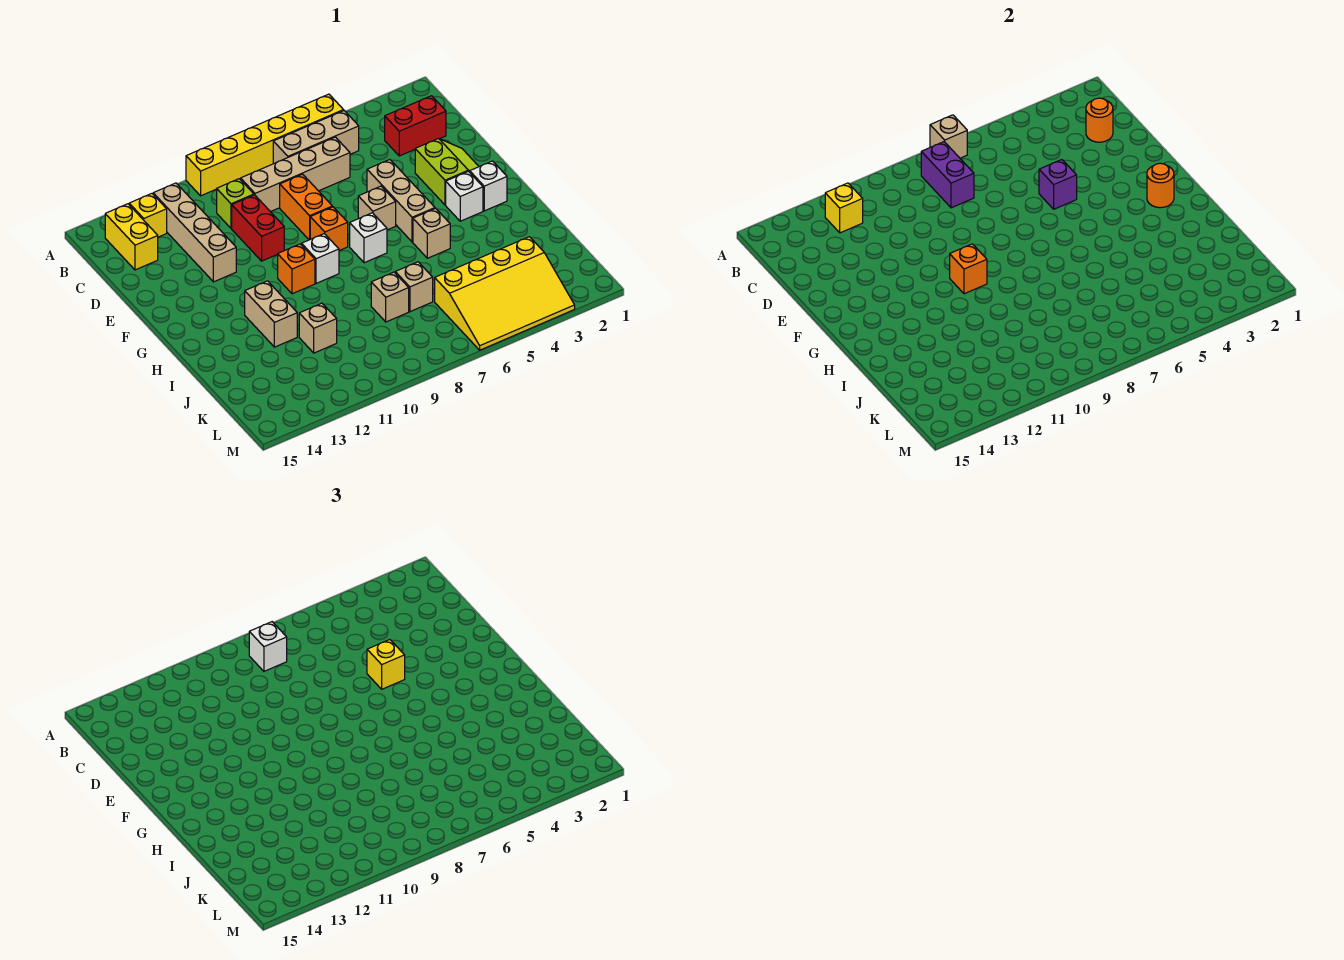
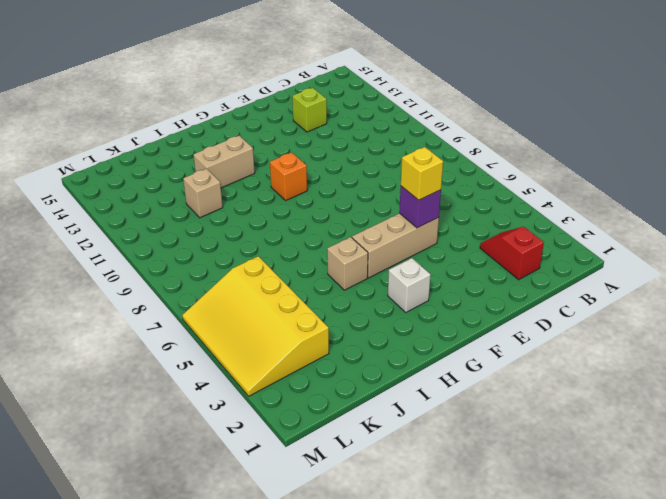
red 1x2 slope [480,227,544,280] -> red 1x2 brick [385,96,446,156]
lime 1x1 brick [292,88,327,132] -> lime 1x1 brick moved to [217,179,254,228]
none -> yellow 1x6 brick [186,94,344,196]
none -> tan 1x3 brick [273,111,359,164]
none -> tan 1x4 brick [153,183,236,282]
none -> yellow 1x1 brick [129,194,167,237]

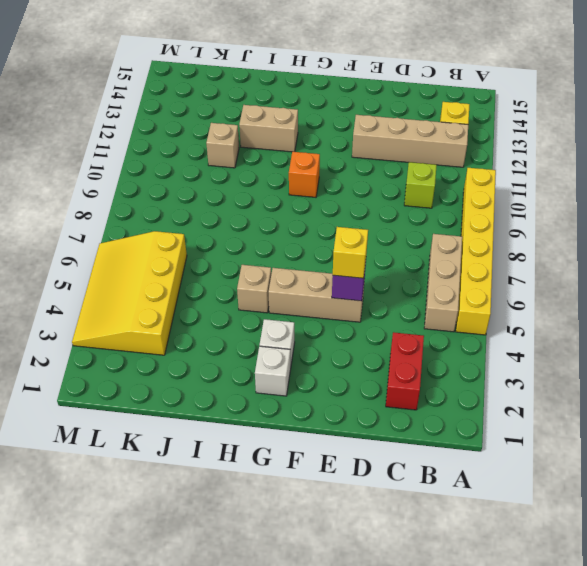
none -> yellow 1x2 brick [105,204,158,270]
none -> tan 1x4 brick [241,137,350,212]
none -> orange 1x2 brick [280,174,332,240]
none -> red 1x2 brick [232,195,284,261]

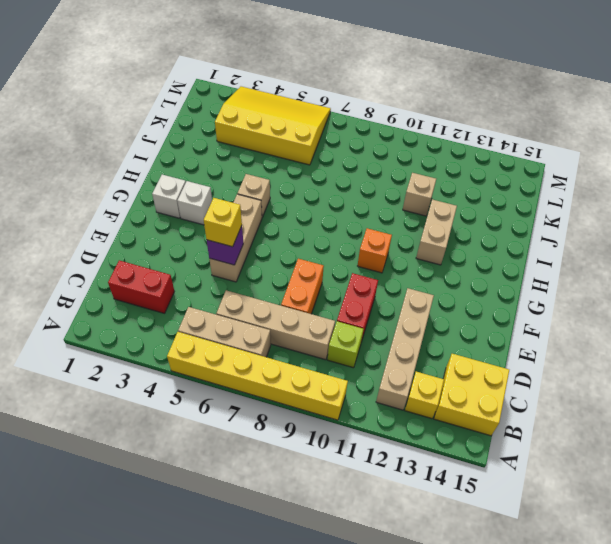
yellow 2x2 brick [434,354,509,436] -> yellow 1x2 brick [105,204,158,270]
none -> lime 2x2 slope [415,138,479,205]
none -> tan 1x1 brick [358,186,396,230]
none -> orange 1x1 brick [310,207,348,251]
none -> white 1x1 brick [350,213,387,263]

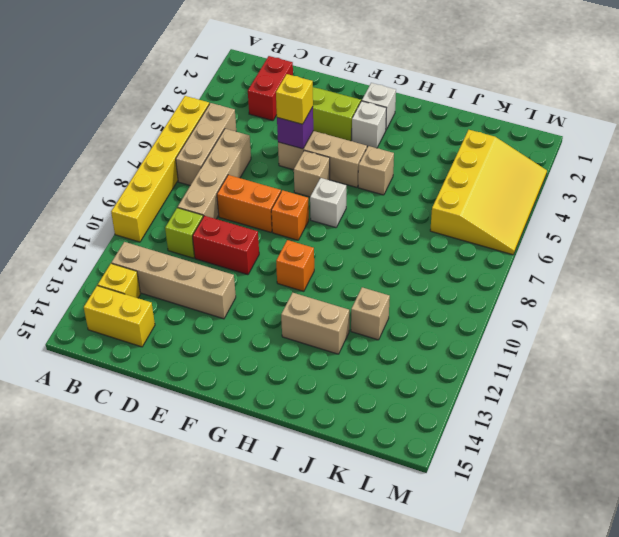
none -> white 1x1 brick [302,234,339,283]
none -> tan 1x1 brick [395,262,433,312]
none -> tan 1x1 brick [371,272,409,322]
none -> tan 1x1 brick [930,115,967,158]

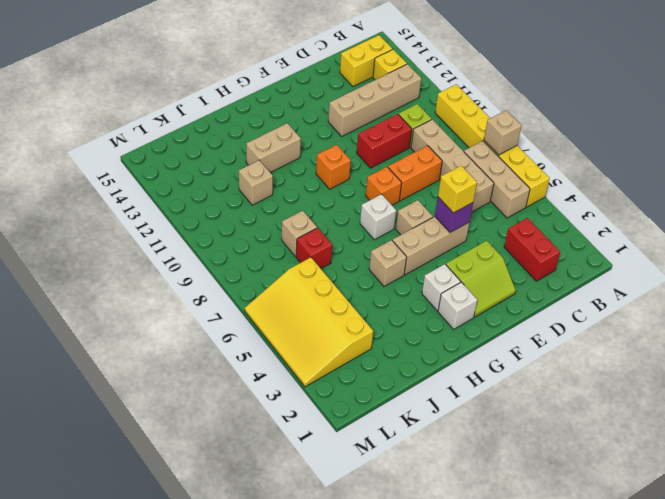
red 1x1 brick [296,228,332,268] -> tan 1x1 brick [395,262,433,312]
none -> white 1x1 brick [302,234,339,283]
none -> purple 1x2 brick [921,142,974,208]
none -> yellow 1x1 brick [825,183,863,233]
none -> orange 1x1 round brick [1086,98,1113,142]

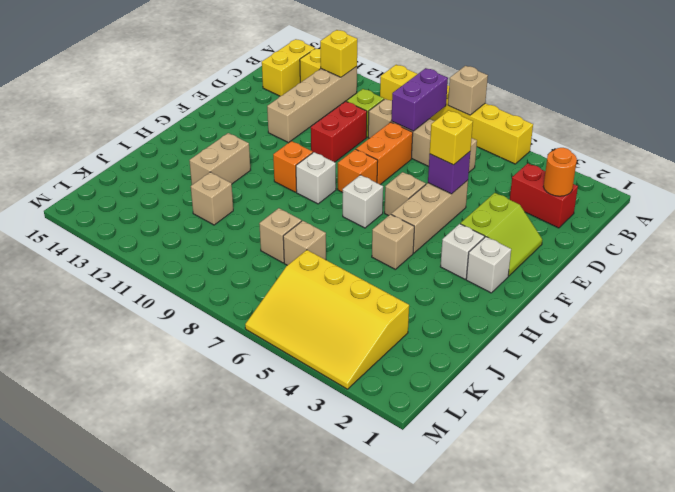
none -> tan 1x3 brick [273,111,359,164]
none -> orange 1x1 round brick [1147,163,1174,208]
none -> orange 1x1 brick [950,244,987,294]
none -> white 1x1 brick [249,622,287,671]

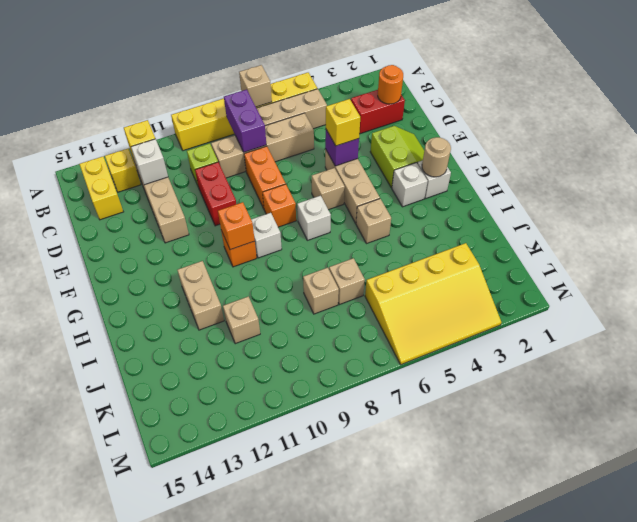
white 1x1 brick [131,139,168,185] -> white 1x1 brick moved to [249,622,287,671]
tan 1x1 round brick [422,137,451,177] -> orange 1x1 round brick [1147,163,1174,208]

